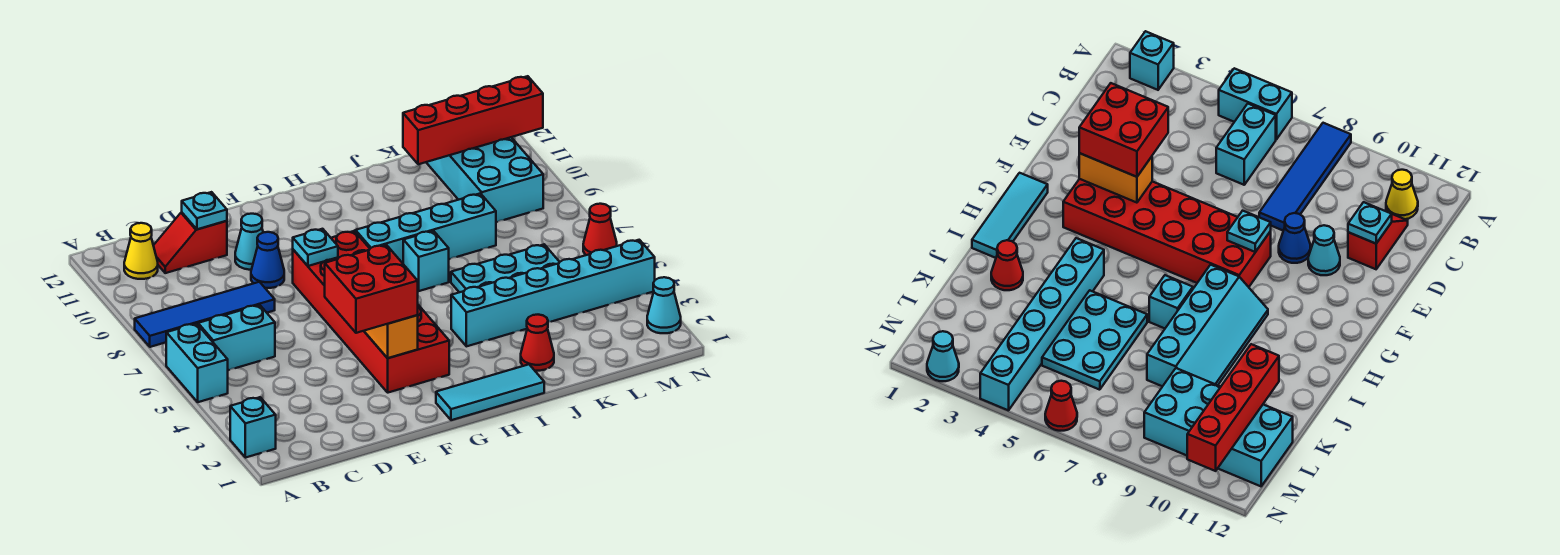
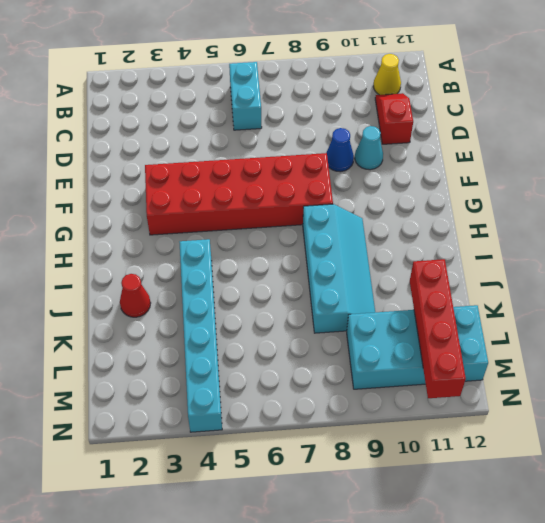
none -> cyan 1x1 brick [230,397,276,458]
none -> cyan 1x2 brick [166,324,228,402]
none -> blue 1x4 tile [135,282,275,347]

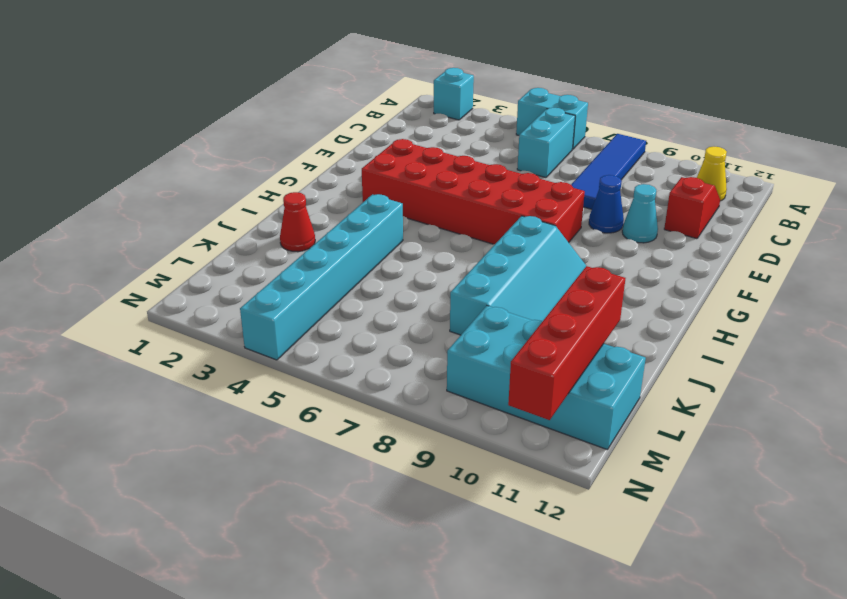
none -> cyan 1x3 tile [436,364,544,420]
none -> cyan 1x1 brick [403,231,449,291]
none -> cyan 2x3 plate [451,245,560,292]

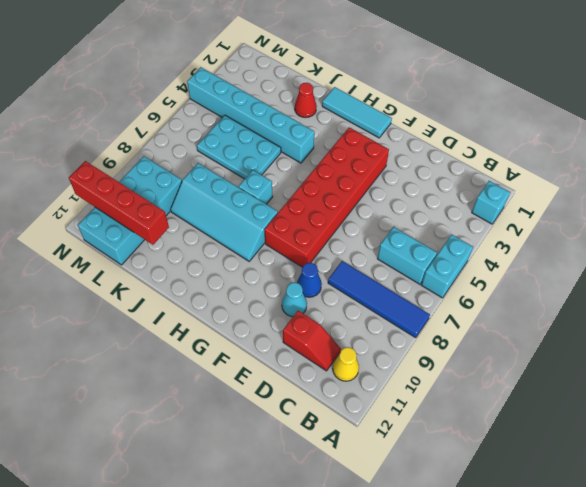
none -> cyan 1x1 cone [647,277,681,333]
none -> red 1x1 cone [583,204,617,255]
none -> cyan 1x1 plate [182,192,227,229]

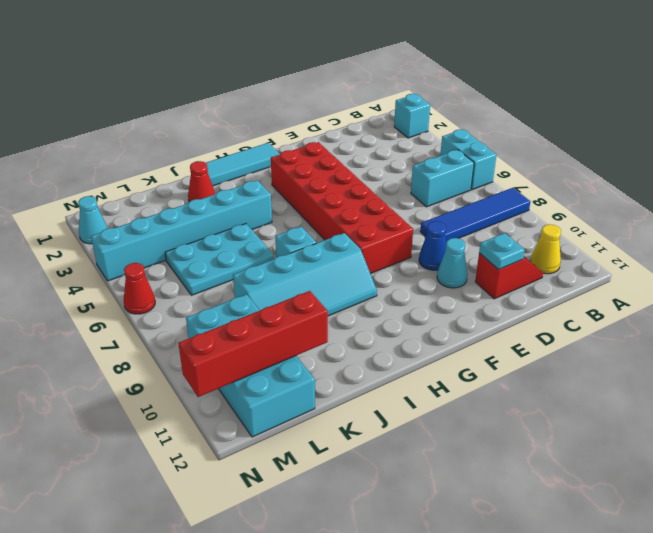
none -> orange 1x2 brick [364,315,418,358]
none -> cyan 1x1 plate [293,229,338,266]
none -> red 2x2 brick [325,245,418,333]

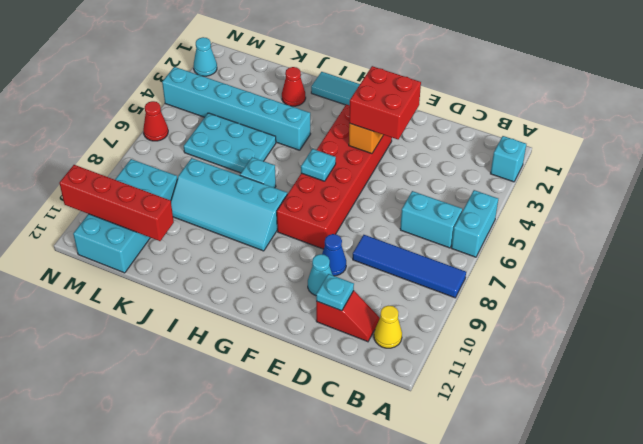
cyan 1x1 plate [301,149,336,181] -> cyan 1x1 plate moved to [293,229,338,266]

